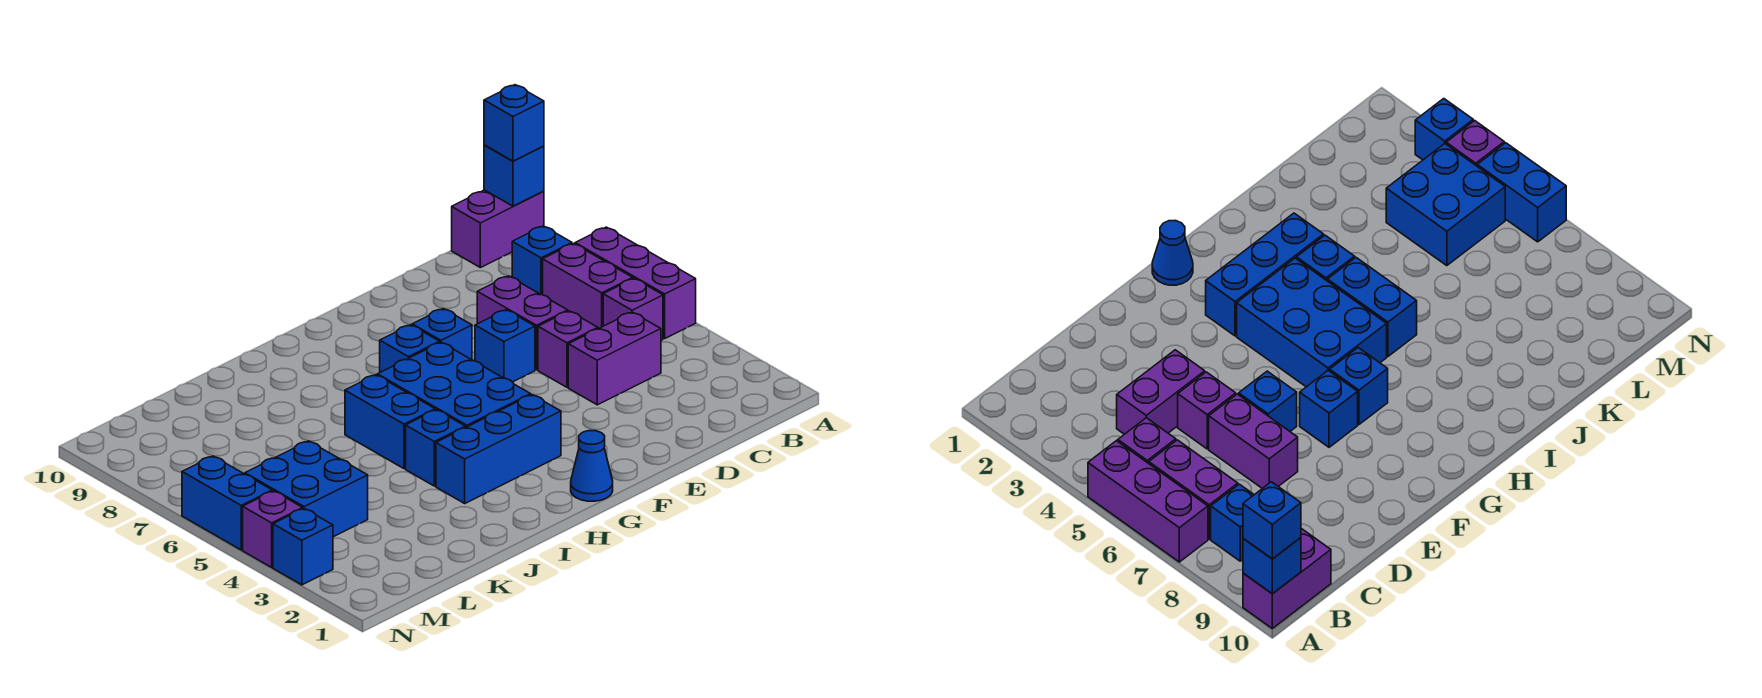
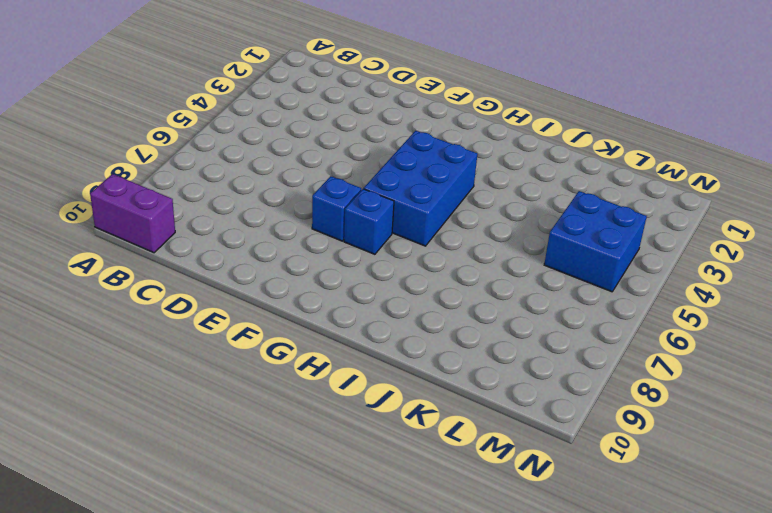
none -> purple 1x3 brick [575,227,696,338]
none -> purple 1x1 brick [603,278,663,340]
none -> purple 1x2 brick [543,244,633,329]

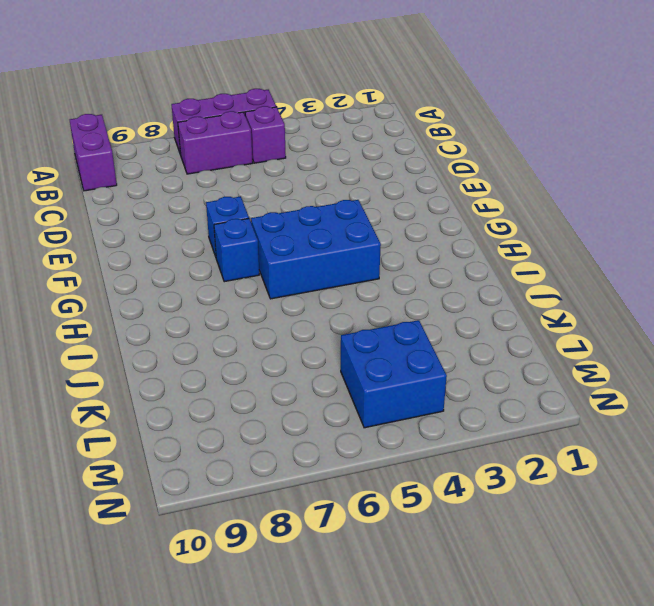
none -> blue 1x1 brick [512,226,572,295]
none -> purple 1x2 brick [568,312,661,405]
none -> purple 1x1 brick [538,311,598,387]

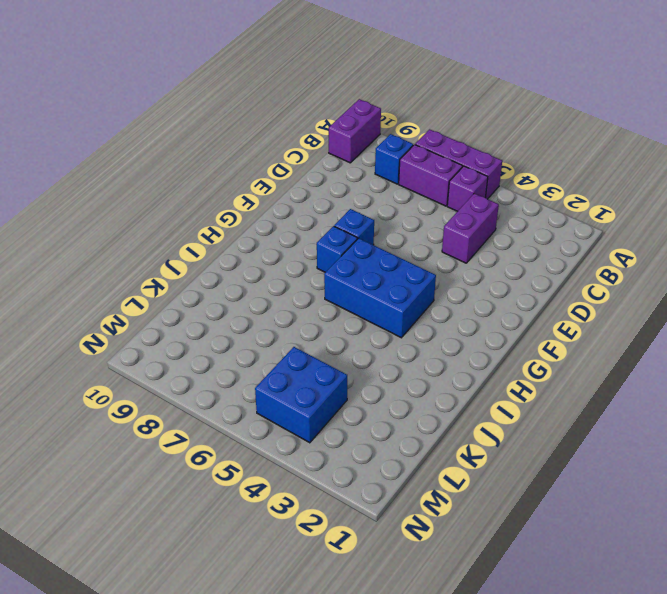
none -> purple 1x1 brick [538,311,598,387]
none -> purple 1x2 brick [477,276,568,370]
none -> blue 1x1 brick [475,310,535,382]

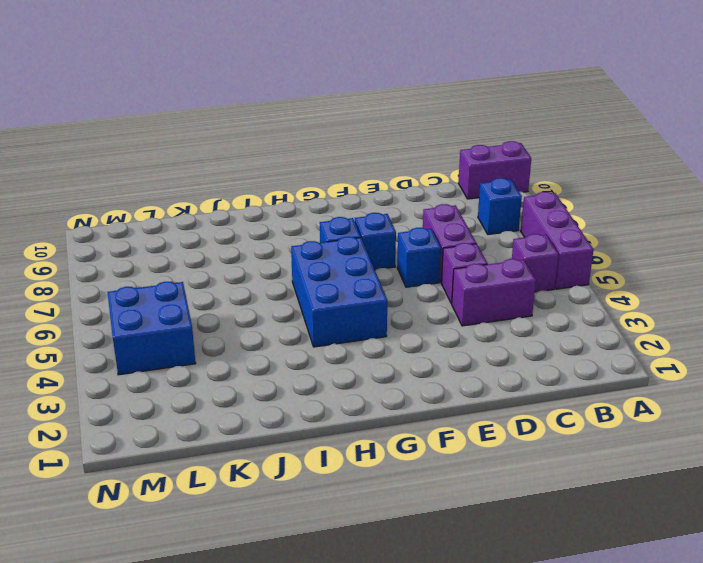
none -> purple 1x2 brick [543,244,633,329]
none -> blue 1x1 cone [571,431,613,501]
none -> blue 1x3 brick [436,395,561,503]

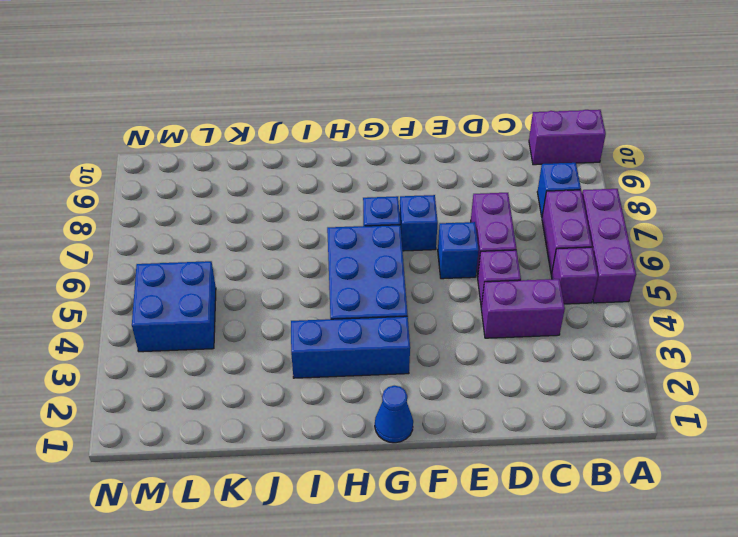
none -> blue 1x1 brick [406,410,465,486]
none -> blue 1x2 brick [345,375,435,469]
none -> blue 1x1 brick [273,509,333,585]

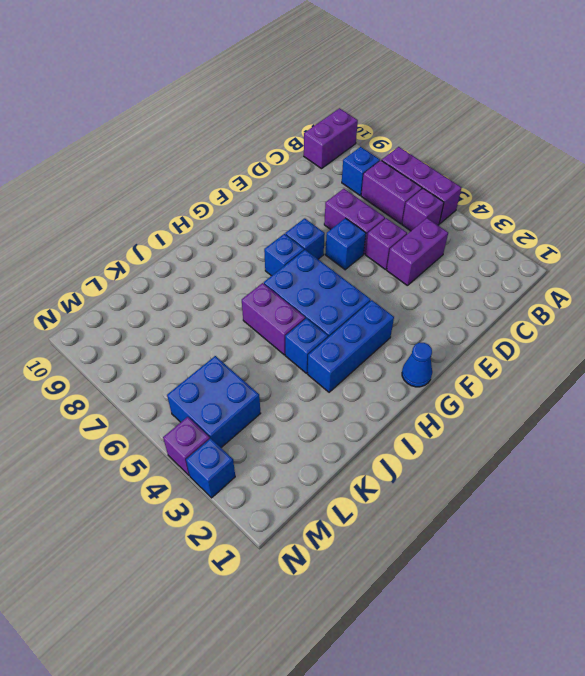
purple 1x2 brick [242,283,305,355] -> blue 1x2 brick [345,375,435,469]
none -> blue 1x2 brick [182,456,272,550]
none -> blue 1x1 brick [484,145,544,206]
none -> blue 1x1 brick [484,85,544,161]

